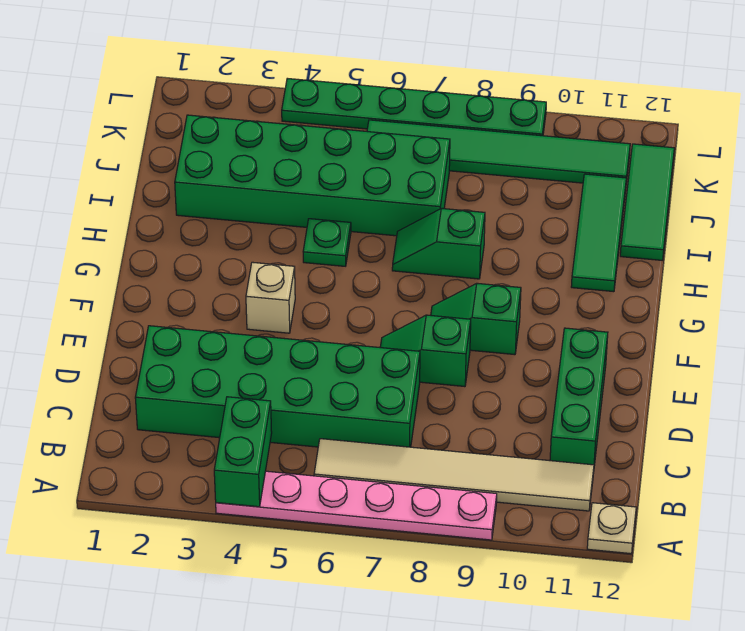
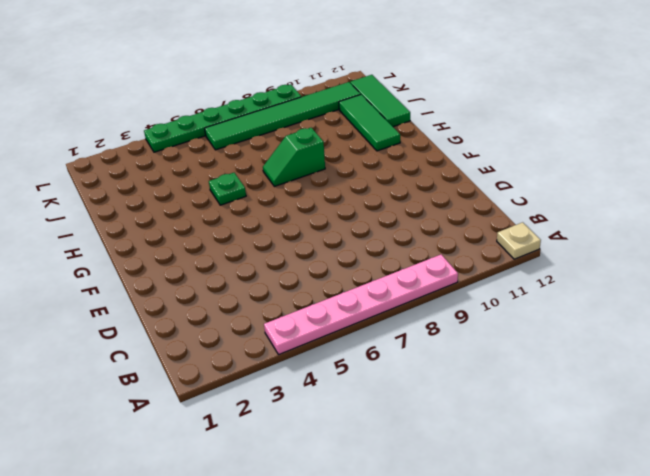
none -> tan 1x6 tile [314,439,594,511]
none -> green 2x6 brick [135,326,420,447]
none -> green 1x3 brick [550,328,608,466]

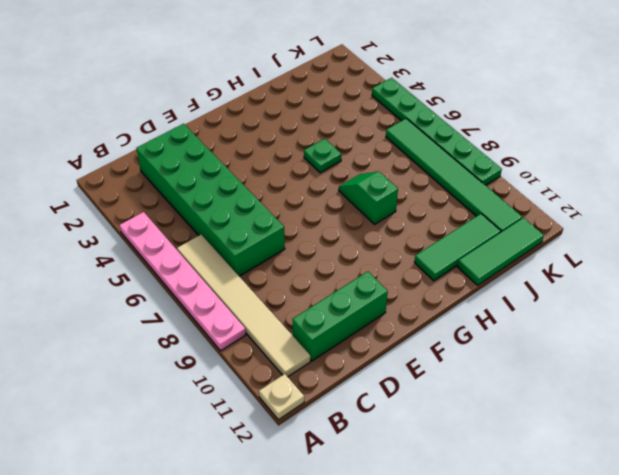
none -> green 1x2 slope [380,315,471,387]
none -> tan 1x1 brick [246,262,295,333]
none -> green 1x2 slope [431,283,521,355]

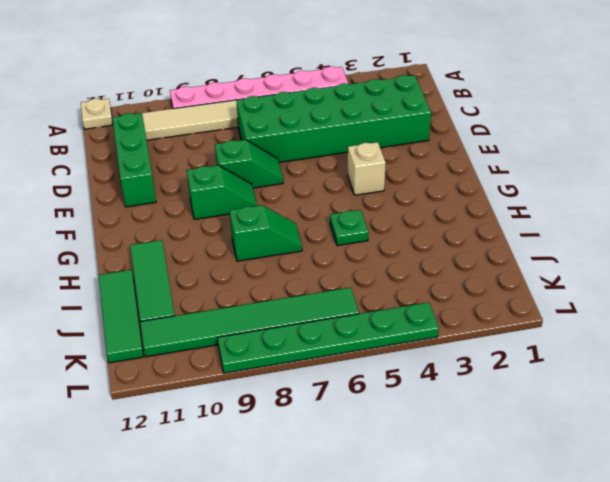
none -> green 2x6 brick [175,115,450,236]
none -> green 1x2 brick [214,397,272,507]

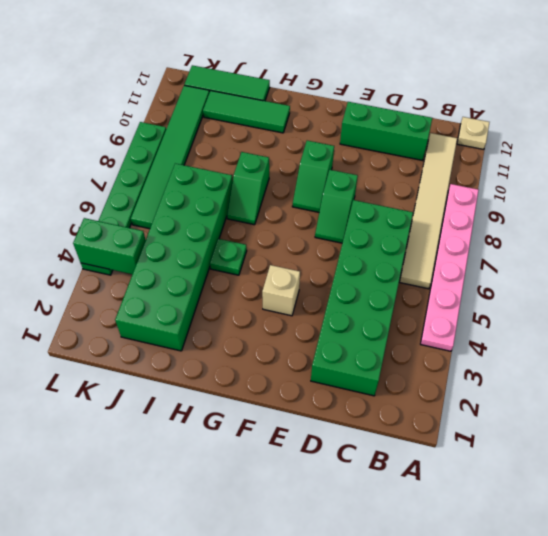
green 1x2 brick [73,218,146,274] -> green 1x2 brick moved to [214,397,272,507]

